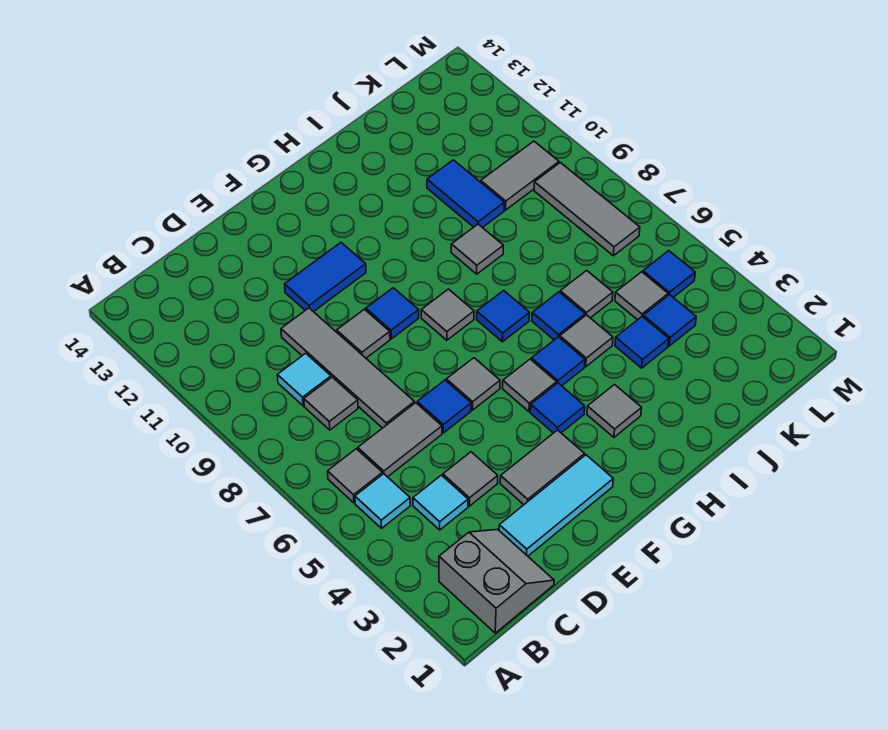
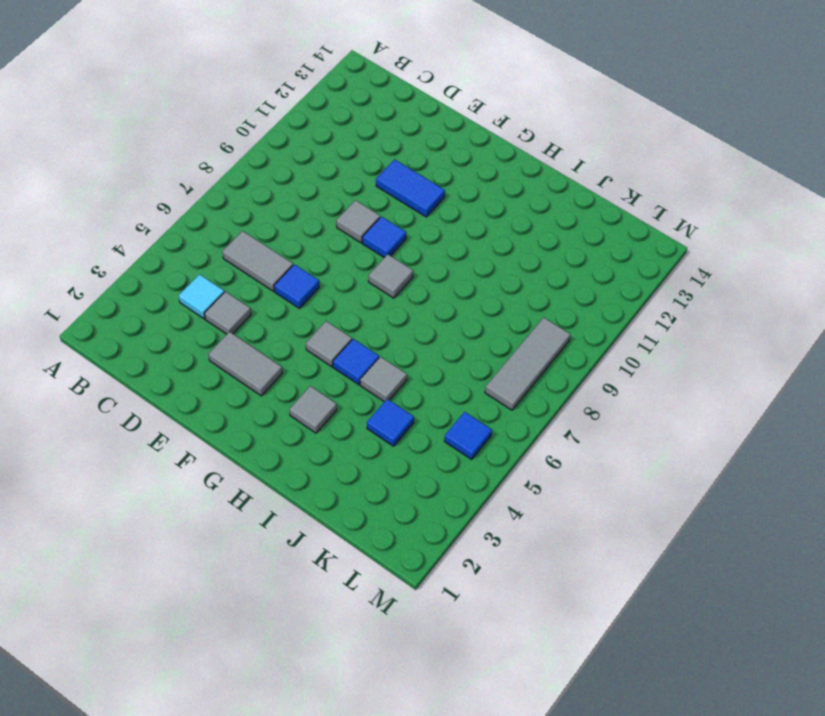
none -> grey 2x2 slope [439,529,554,633]
none -> cyan 1x1 tile [355,474,410,528]
none -> grey 1x1 tile [328,449,382,503]
none -> grey 1x1 tile [304,377,358,430]

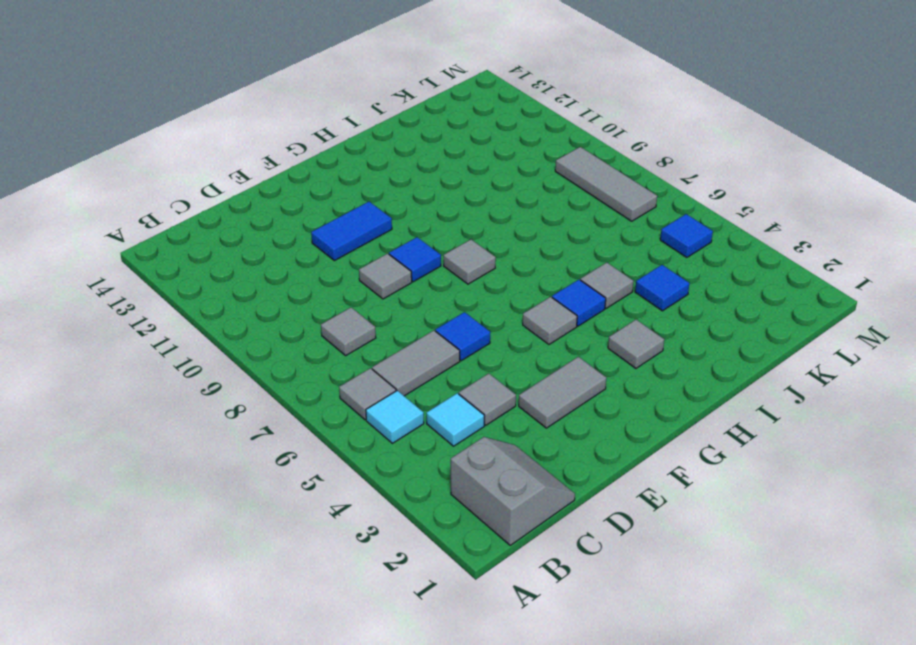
none -> cyan 1x1 tile [277,353,331,406]
none -> cyan 1x3 tile [499,455,613,556]
none -> grey 1x4 tile [281,308,414,428]
none -> grey 1x1 tile [446,358,500,410]

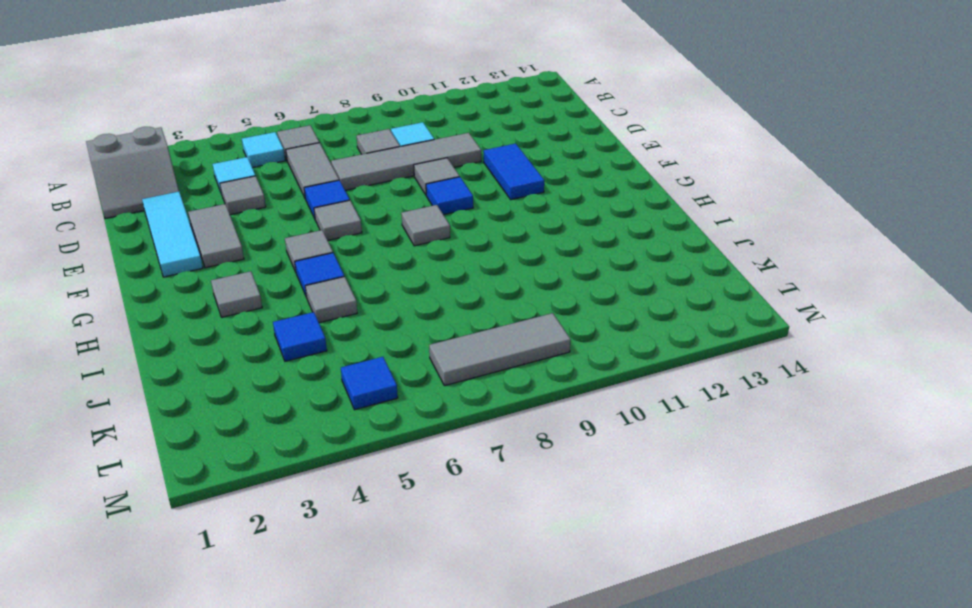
none -> blue 1x1 tile [530,383,585,433]
none -> blue 1x1 tile [477,291,530,342]
none -> blue 1x1 tile [532,292,585,340]
none -> grey 1x1 tile [451,224,503,274]

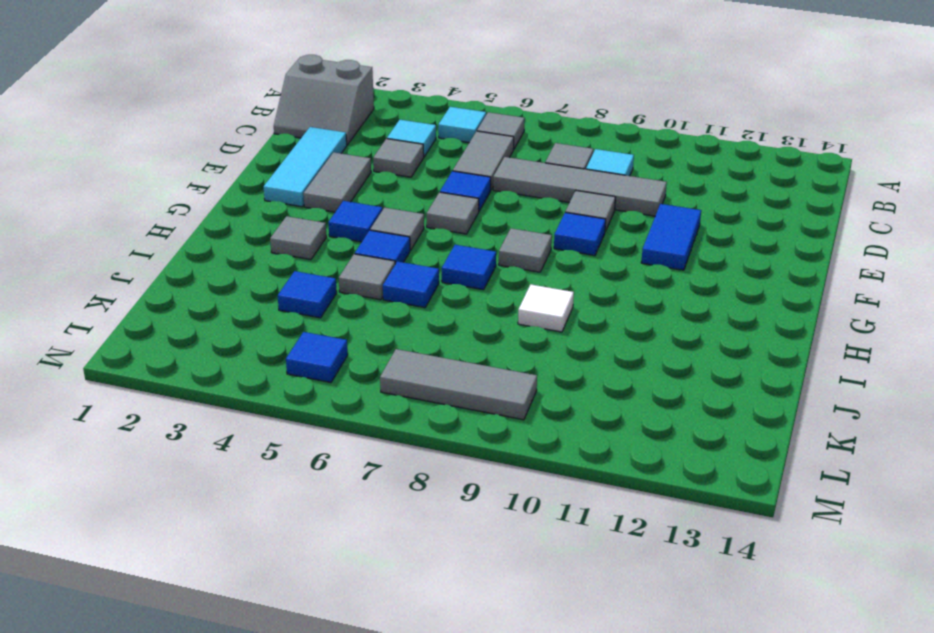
white 1x1 tile [518,284,574,332] -> grey 1x1 tile [451,224,503,274]
none -> grey 1x1 tile [560,270,613,318]
none -> blue 1x2 tile [427,160,505,228]
none -> blue 1x1 tile [643,295,696,346]
none -> grey 1x1 tile [615,272,668,320]

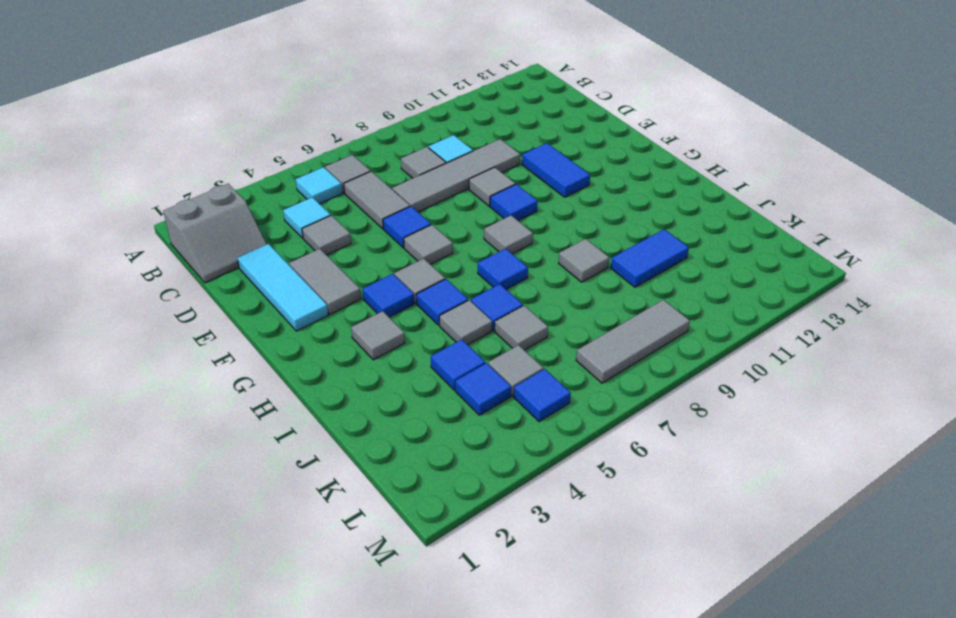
none -> grey 1x2 tile [481,141,559,210]

